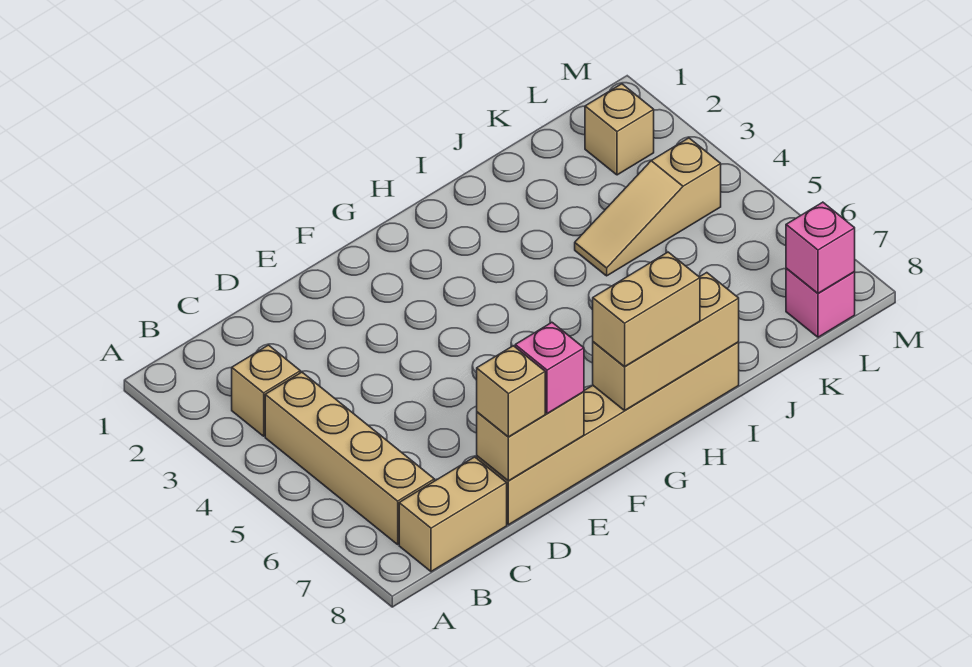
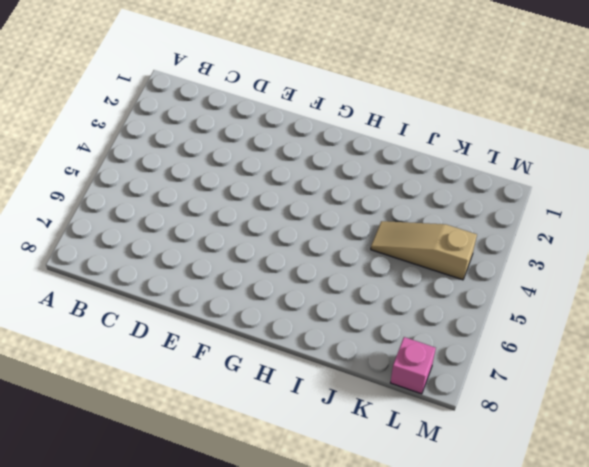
none -> tan 1x1 brick [232,345,300,436]
none -> tan 1x4 brick [265,372,434,544]
none -> tan 1x2 brick [399,457,507,572]

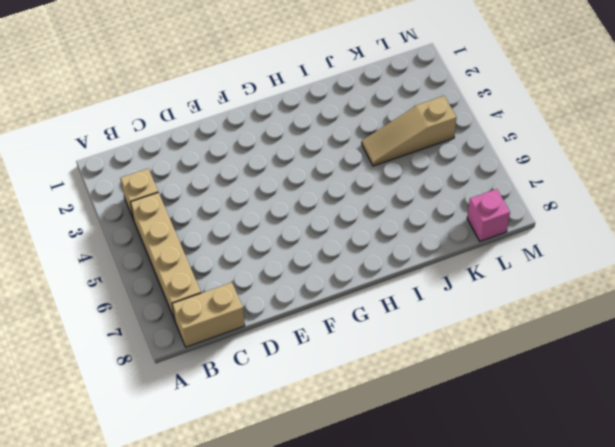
none -> tan 1x6 brick [477,342,739,525]
none -> tan 1x1 brick [585,84,654,175]
none -> tan 1x2 brick [477,392,584,481]

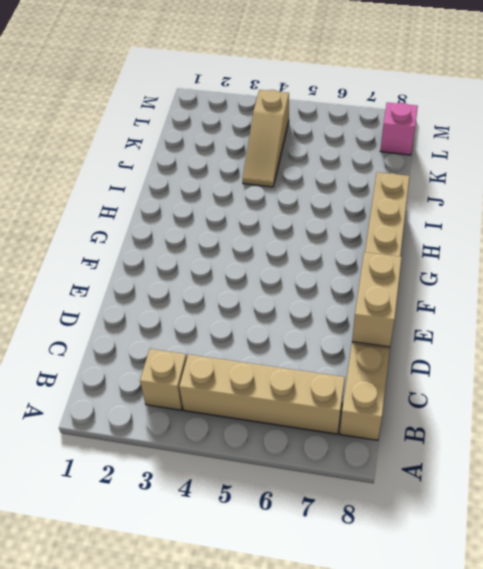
none -> tan 1x1 brick [585,84,654,175]
none -> tan 1x3 brick [593,273,739,410]
none -> pink 1x1 brick [786,202,855,293]

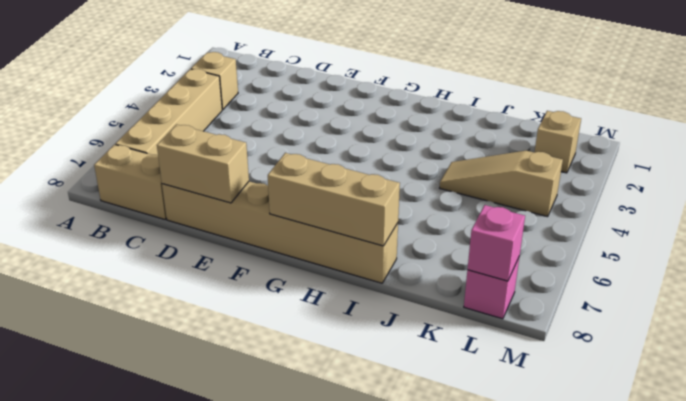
none -> tan 1x1 brick [477,346,545,437]
none -> pink 1x1 brick [515,323,584,413]
none -> tan 1x2 brick [593,252,700,367]

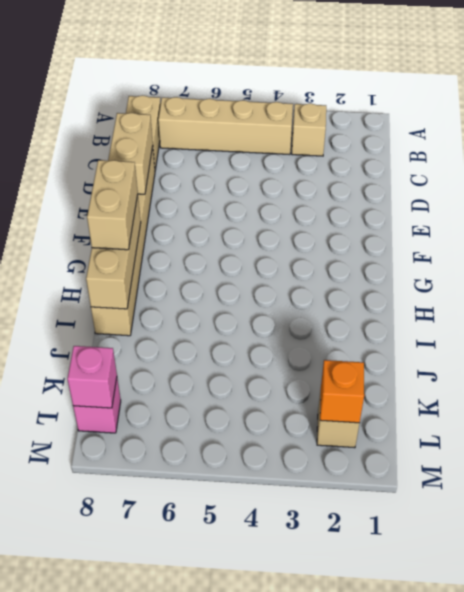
orange 1x1 brick [320,360,364,423] -> none
none -> tan 1x3 slope [575,138,721,276]
none -> tan 1x1 brick [477,346,545,437]
none -> pink 1x1 brick [515,323,584,413]

